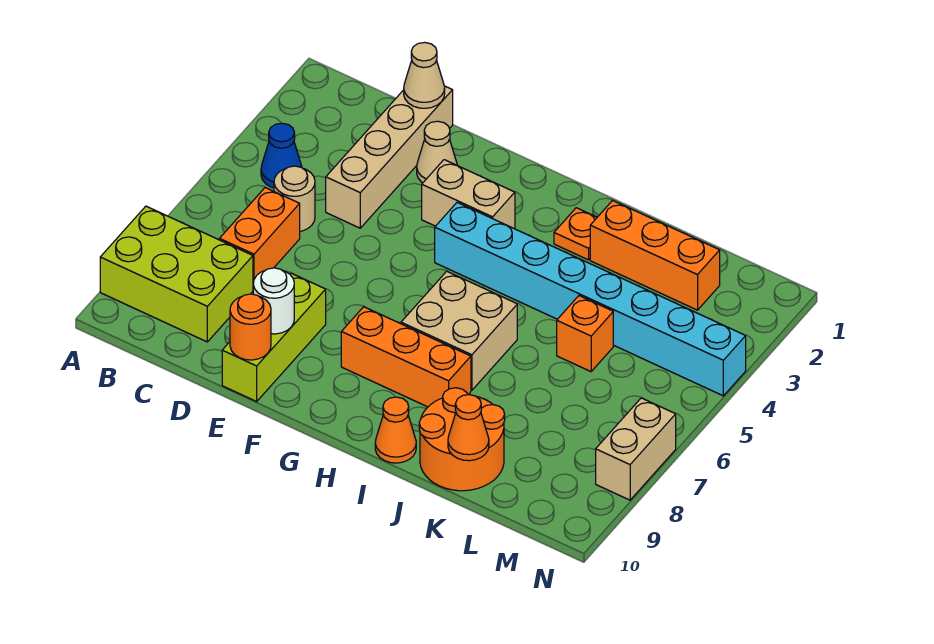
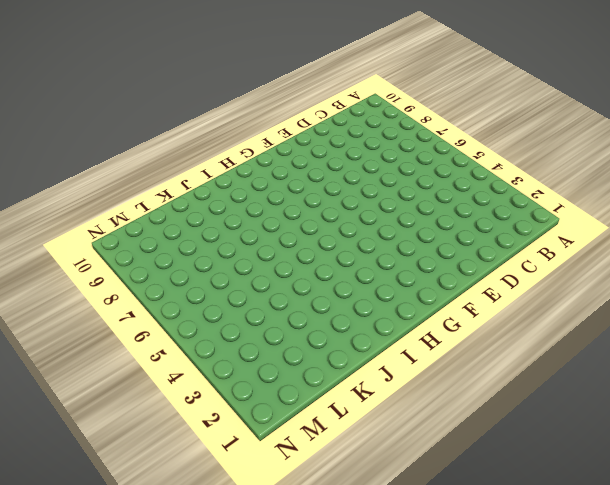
none -> lime 2x3 brick [100,206,253,342]
none -> blue 1x1 cone [261,123,302,188]
none -> tan 1x1 round brick [274,166,315,231]

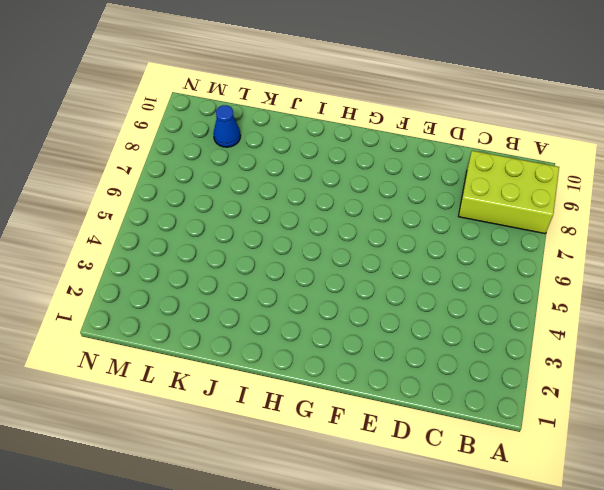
blue 1x1 cone [213,105,241,147] -> blue 1x1 cone moved to [261,123,302,188]
none -> tan 1x1 round brick [274,166,315,231]
none -> orange 1x2 brick [220,188,300,284]
none -> tan 1x4 brick [326,86,453,228]

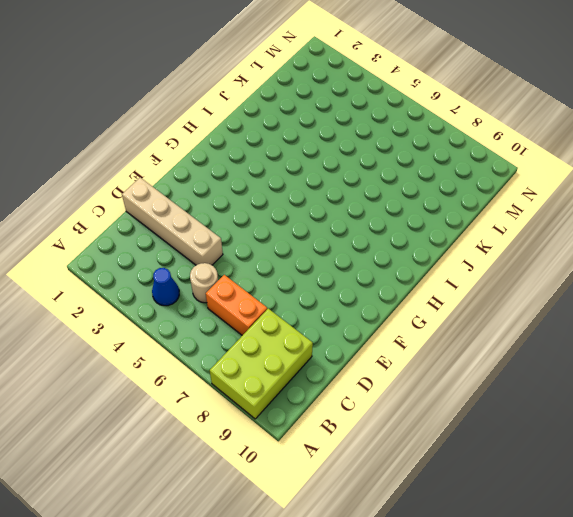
none -> tan 1x1 cone [417,121,458,183]
none -> lime 1x3 brick [222,273,326,401]
none -> tan 1x2 brick [422,160,515,228]

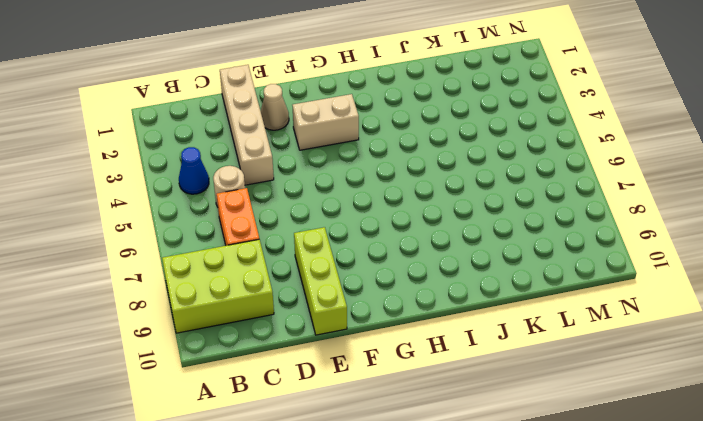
none -> cyan 1x8 brick [435,203,746,396]
none -> orange 1x3 brick [341,307,471,407]
none -> tan 2x2 brick [401,271,517,390]

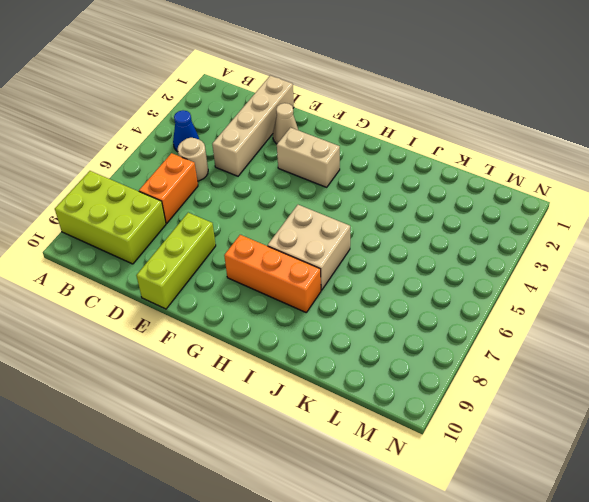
none -> cyan 1x8 brick [435,203,746,396]
none -> orange 1x1 plate [554,208,597,260]
none -> orange 1x1 cone [375,397,416,463]

